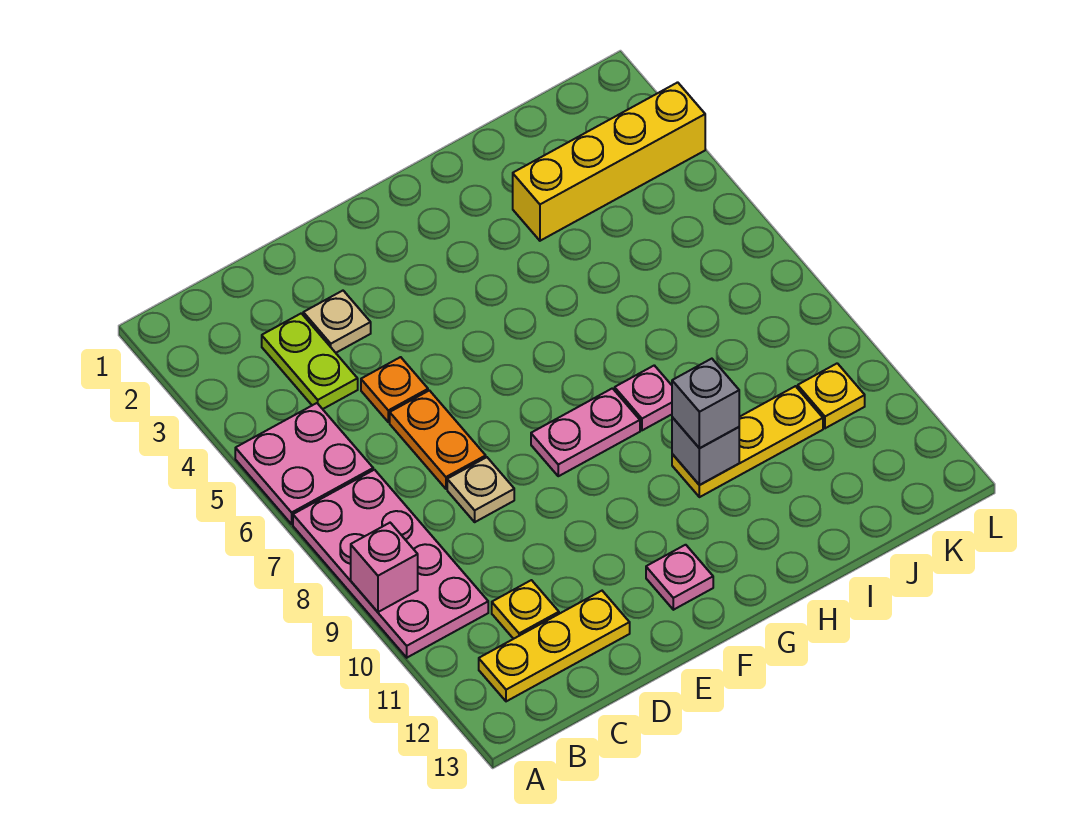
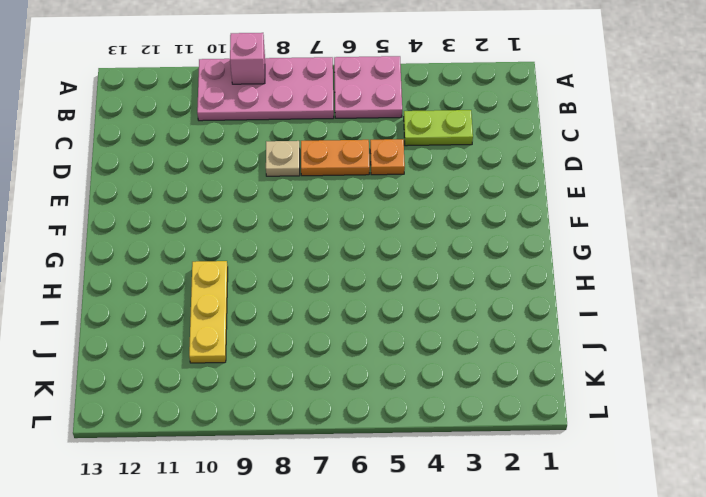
none -> yellow 1x3 plate [479,591,630,701]
none -> yellow 1x1 plate [492,580,559,639]
none -> tan 1x1 plate [303,291,371,353]

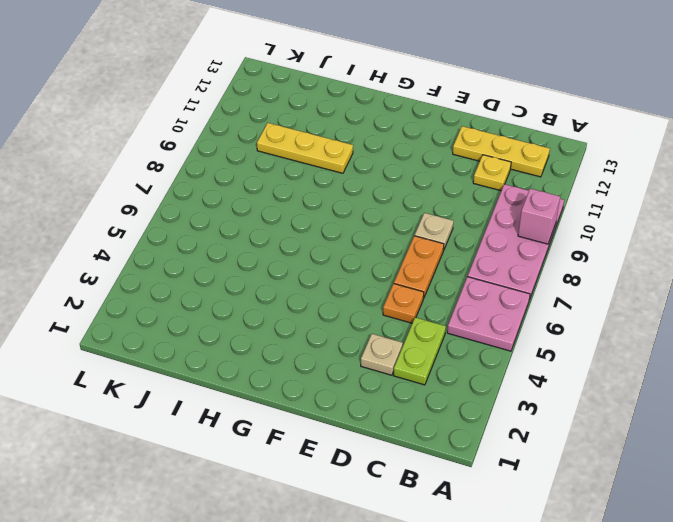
none -> pink 1x2 plate [531,388,640,476]
none -> pink 1x1 plate [646,545,713,610]
none -> pink 1x1 plate [615,365,672,430]

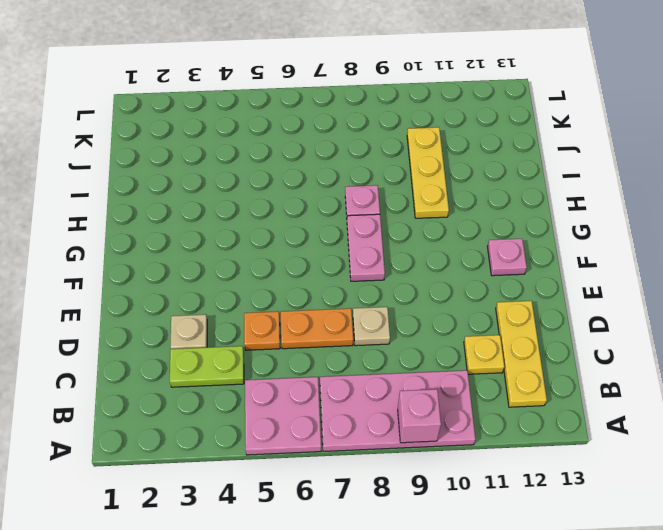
none -> yellow 1x4 brick [513,82,705,241]
none -> yellow 1x1 plate [798,363,865,428]
none -> grey 1x1 brick [672,417,739,485]

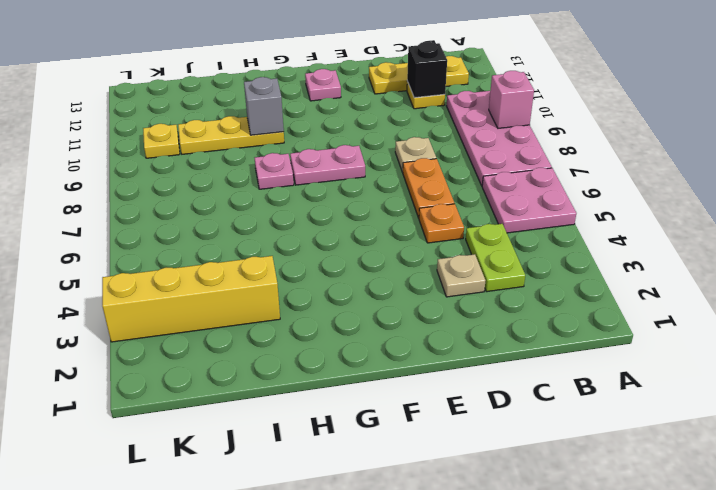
black 1x1 brick [407,42,447,98] -> none
none -> grey 1x1 brick [672,359,739,448]

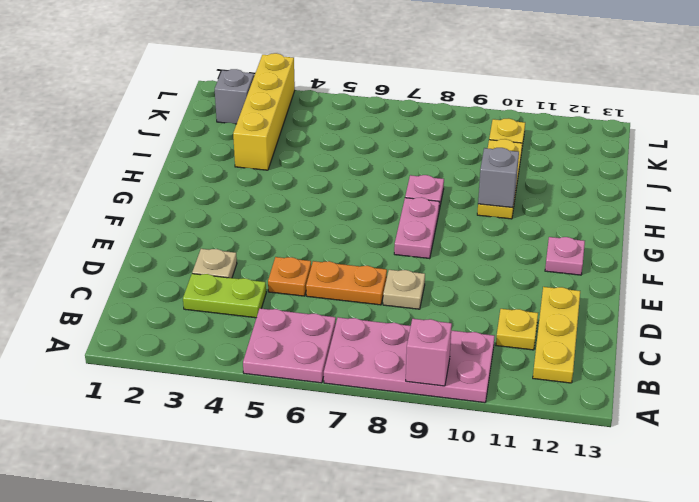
grey 1x1 brick [215,69,254,124] -> grey 1x1 brick moved to [672,359,739,448]

